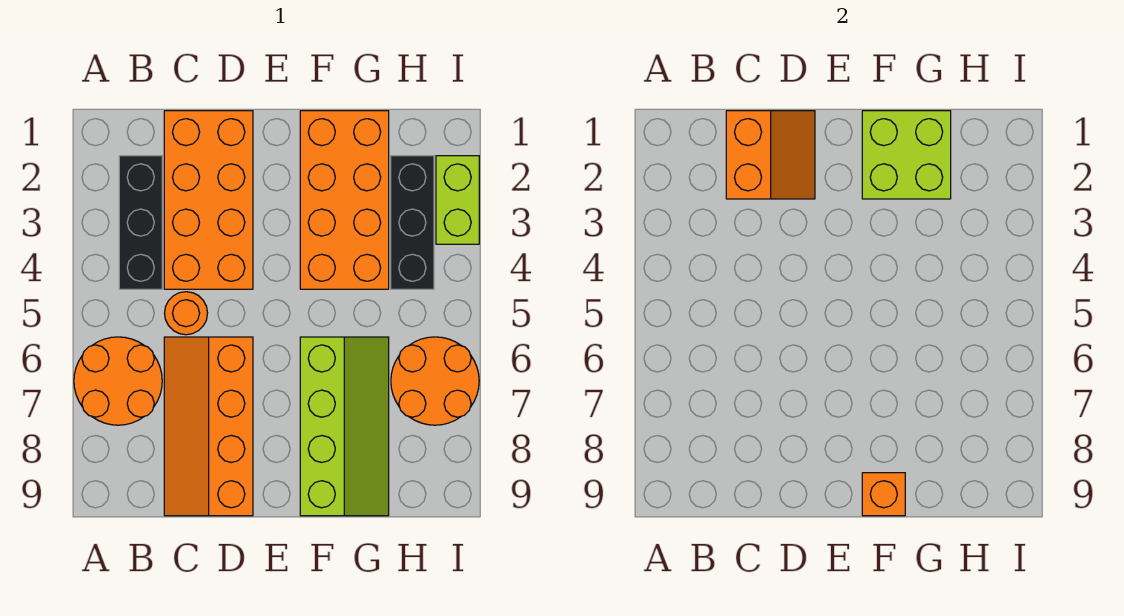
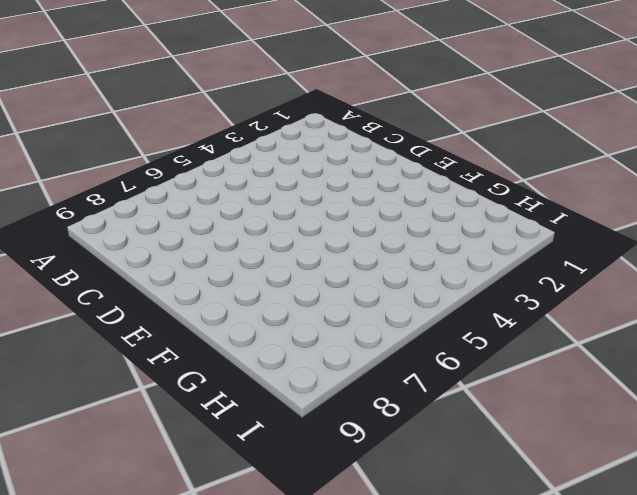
none -> orange 2x2 round brick [74,337,162,425]
none -> black 1x3 brick [119,156,162,289]
none -> orange 2x4 brick [164,111,253,289]

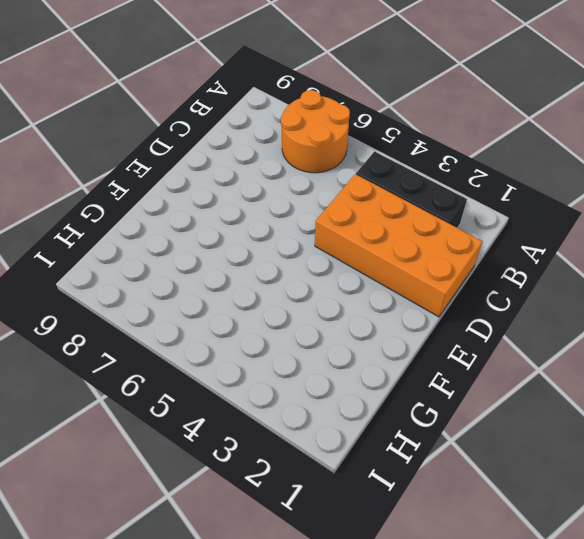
none -> orange 1x1 round brick [165,292,208,335]
none -> orange 2x4 slope [164,337,253,516]
none -> orange 2x4 brick [300,111,389,289]

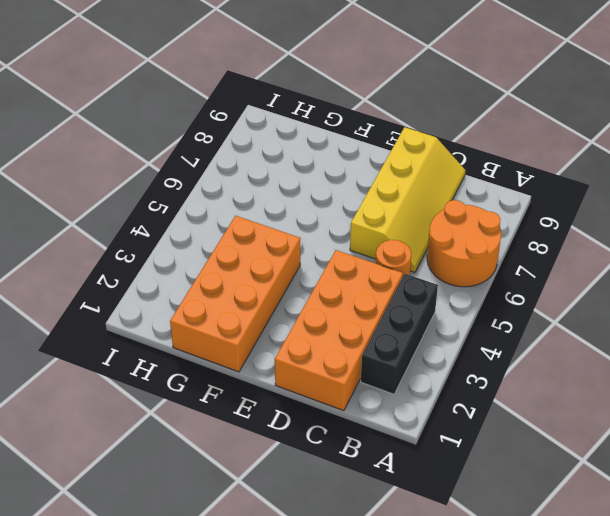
yellow 2x4 slope [350,127,465,272] -> orange 2x4 slope [164,337,253,516]
none -> lime 2x4 slope [300,337,389,516]
none -> black 1x3 brick [391,156,434,289]
none -> orange 2x2 round brick [391,337,479,425]

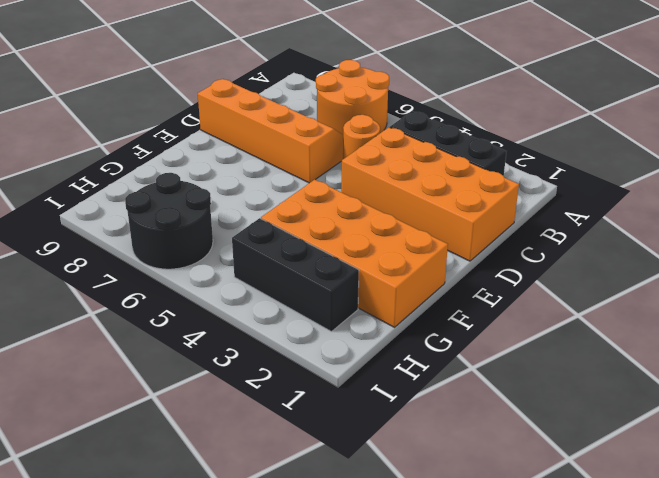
black 2x2 round brick [125,173,213,269] -> orange 2x2 round brick [391,337,479,425]
none -> lime 2x4 slope [300,337,389,516]
none -> lime 1x2 brick [436,156,479,244]
none -> orange 2x2 slope [726,111,815,199]

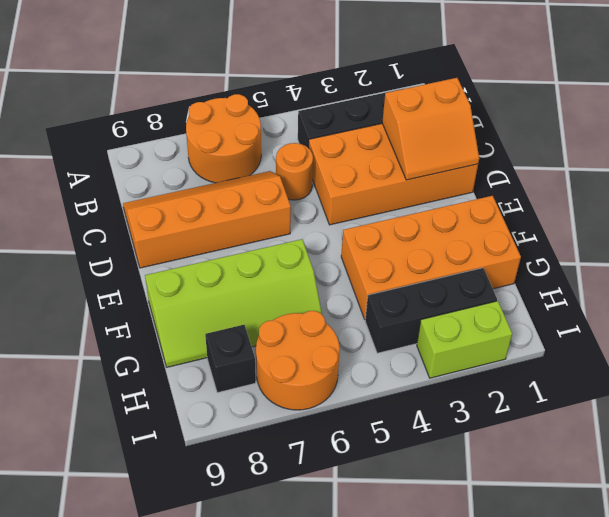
black 1x1 brick [205,325,256,393] -> none
none -> lime 2x2 brick [862,111,951,199]
none -> orange 1x1 brick [862,473,905,516]

